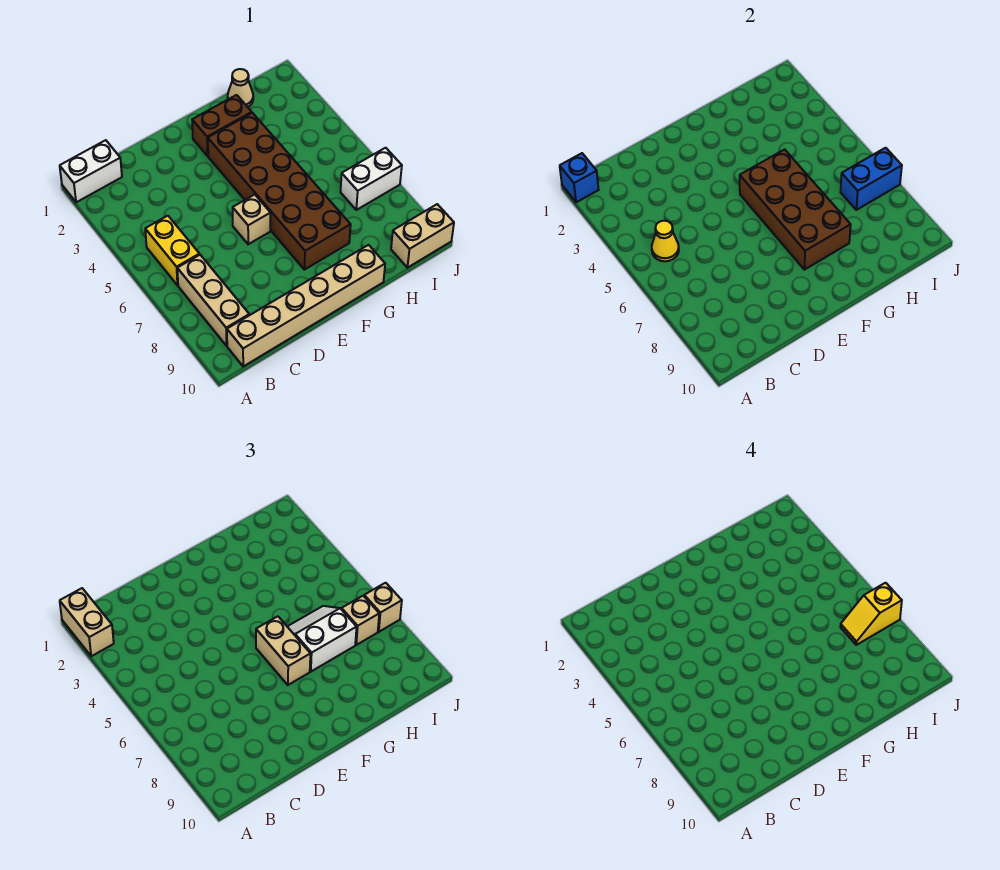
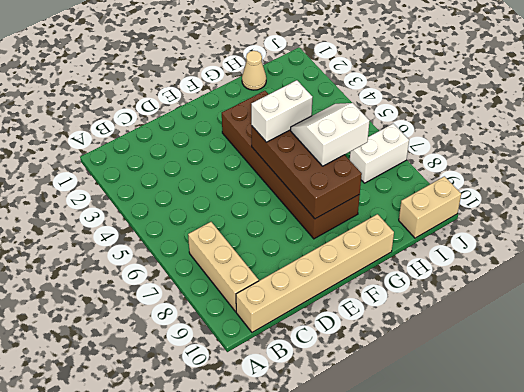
white 1x2 brick [251,80,313,142] -> white 1x2 brick moved to [60,140,122,202]
none -> yellow 1x2 brick [145,216,199,285]
none -> tan 1x1 brick [233,195,270,244]
none -> brown 1x2 brick [192,95,252,156]

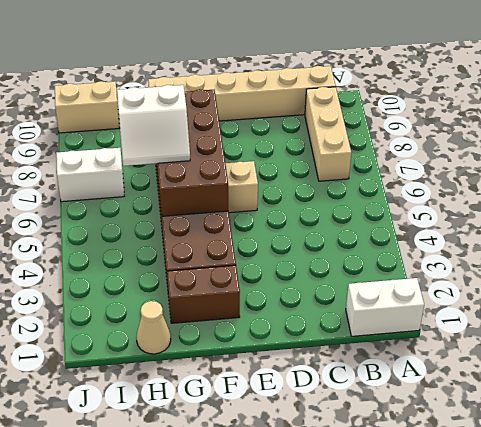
none -> yellow 1x2 brick [145,216,199,285]
none -> blue 1x1 brick [560,153,599,202]
none -> yellow 1x1 cone [652,221,679,261]

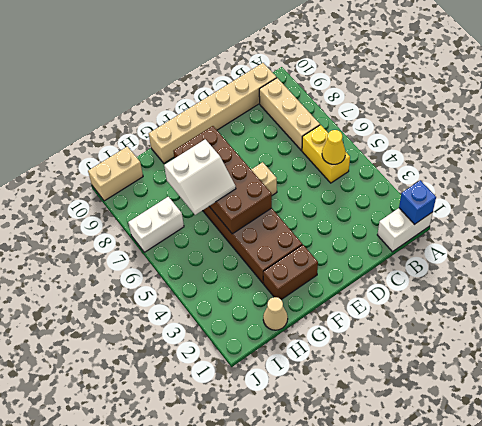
none -> blue 1x2 brick [841,148,902,210]
none -> tan 1x2 brick [60,588,114,656]
none -> tan 1x2 brick [256,616,310,685]

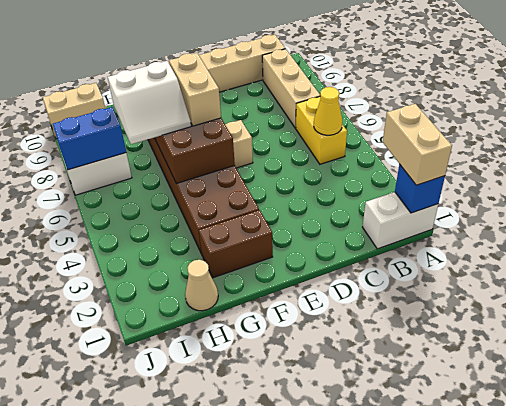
none -> tan 1x1 brick [342,596,379,645]
none -> tan 1x1 brick [364,583,402,632]
none -> yellow 1x2 slope [841,583,902,645]

